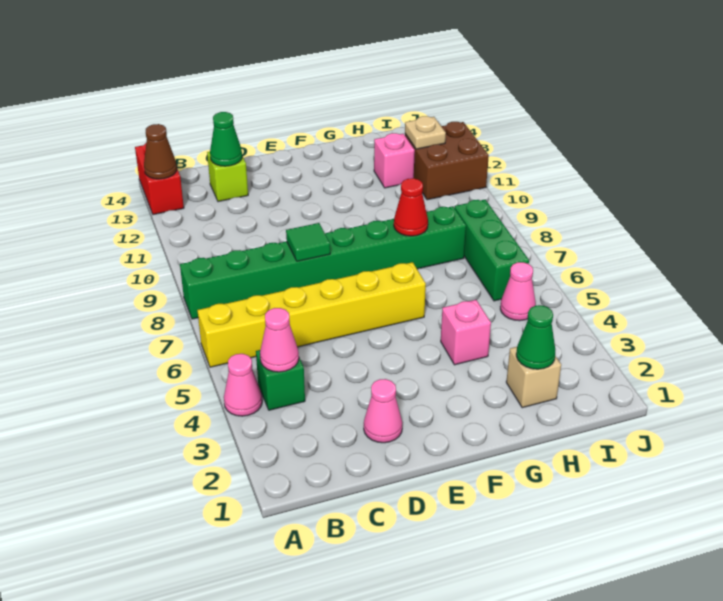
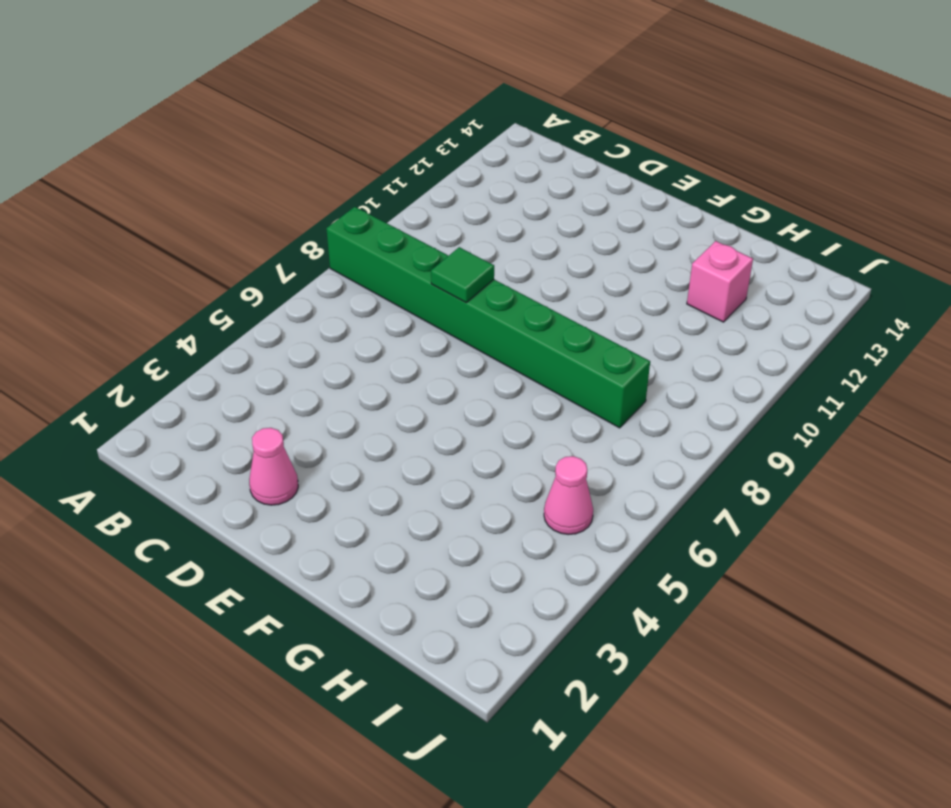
none -> pink 1x1 cone [224,354,262,416]
none -> yellow 1x6 brick [197,262,426,367]
none -> red 1x2 brick [135,143,184,215]

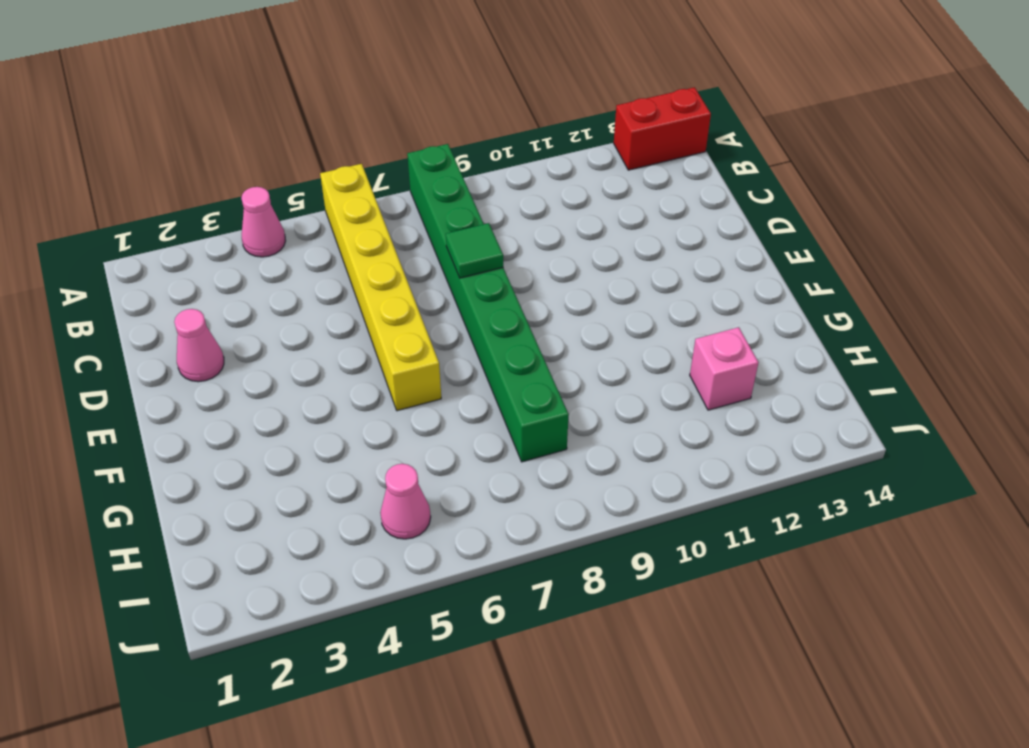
none -> green 1x1 brick [256,350,305,410]
none -> lime 1x1 brick [207,152,248,202]
none -> pink 1x1 brick [441,300,491,365]

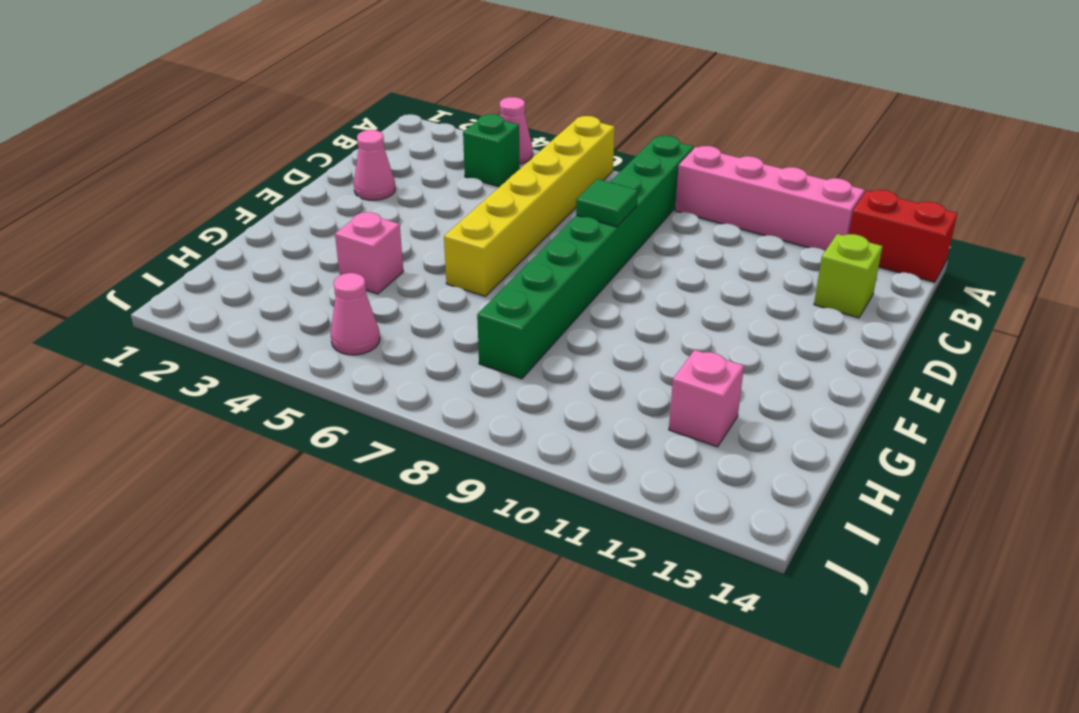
pink 1x4 brick [675,146,865,251] -> none
none -> tan 1x1 brick [506,347,561,408]
none -> green 1x3 brick [455,200,529,301]
none -> brown 2x2 brick [405,122,489,200]

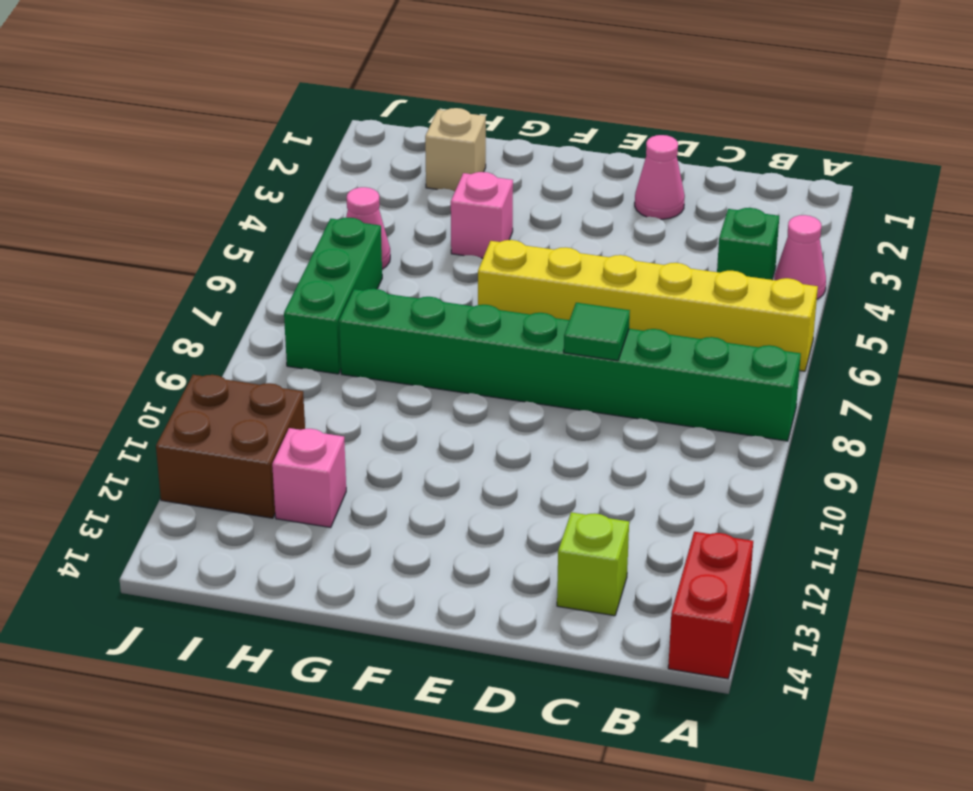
none -> brown 1x1 cone [144,124,177,179]
none -> pink 1x1 cone [260,308,299,372]
none -> green 1x1 cone [210,112,242,166]

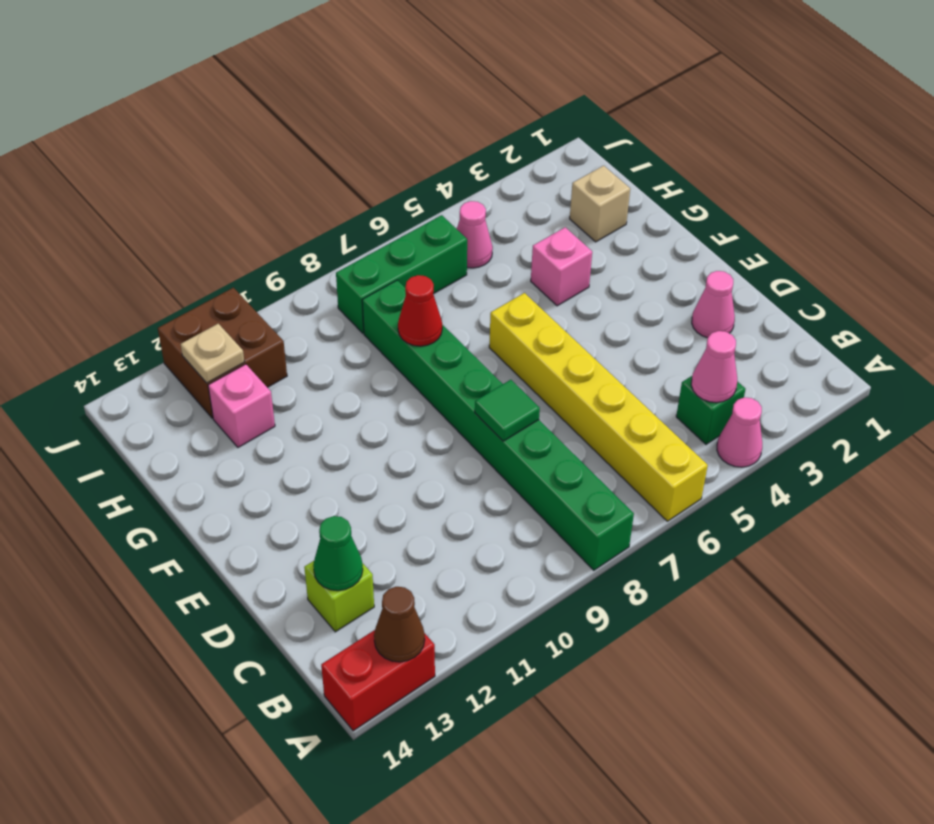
none -> green 1x1 cone [516,305,555,369]

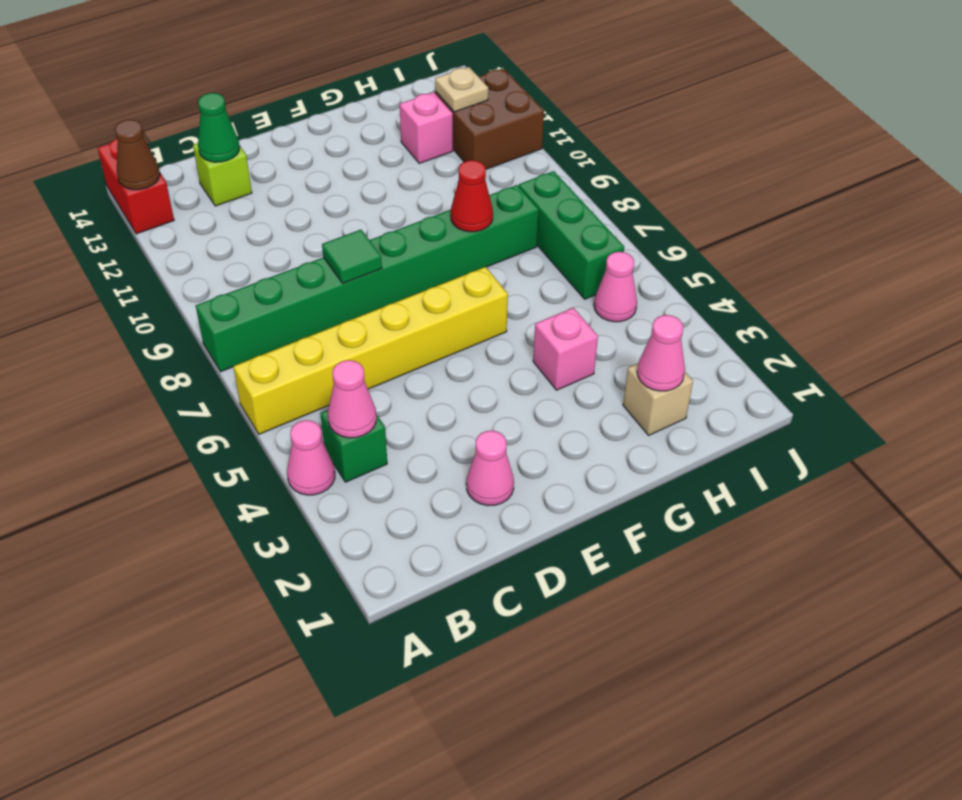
pink 1x1 cone [637,315,685,391] -> green 1x1 cone [516,305,555,369]

